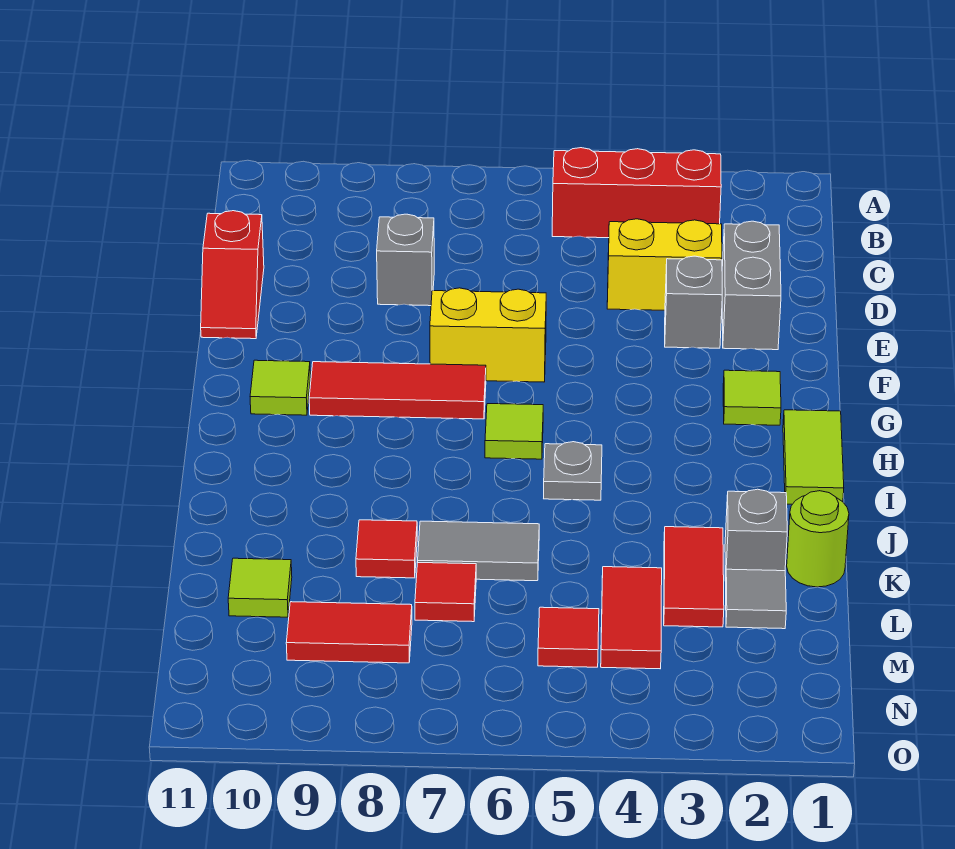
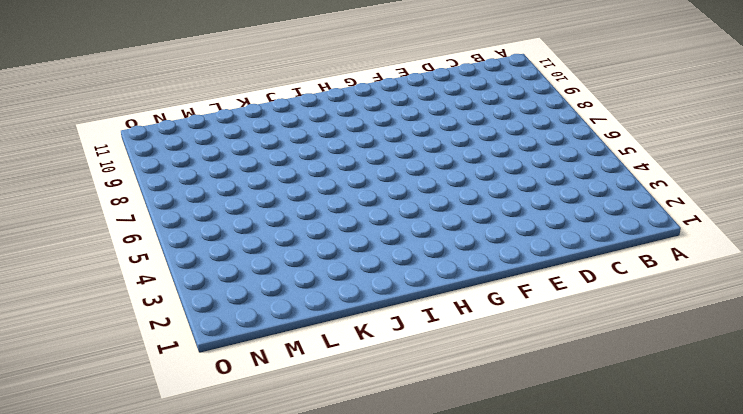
none -> red 1x3 brick [552,148,721,238]
none -> grey 1x2 brick [722,221,781,350]
none -> yellow 1x2 brick [607,219,722,310]

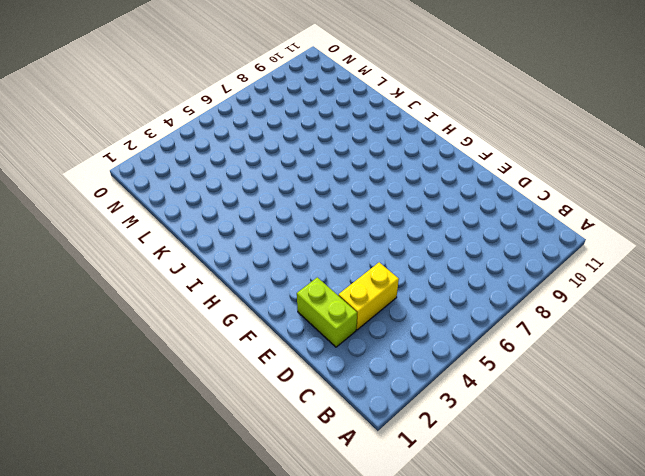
lime 1x2 brick [297,277,357,347] -> grey 1x2 brick [722,221,781,350]
none -> red 1x3 brick [552,148,721,238]
none -> grey 1x1 brick [377,214,434,306]
none -> red 1x2 slope [201,211,264,339]

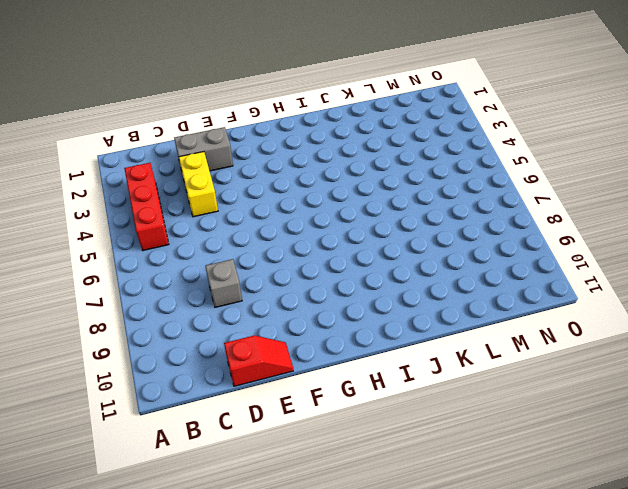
none -> grey 1x1 brick [665,256,722,348]
none -> yellow 1x2 brick [430,288,546,382]
none -> lime 1x1 tile [723,370,781,425]

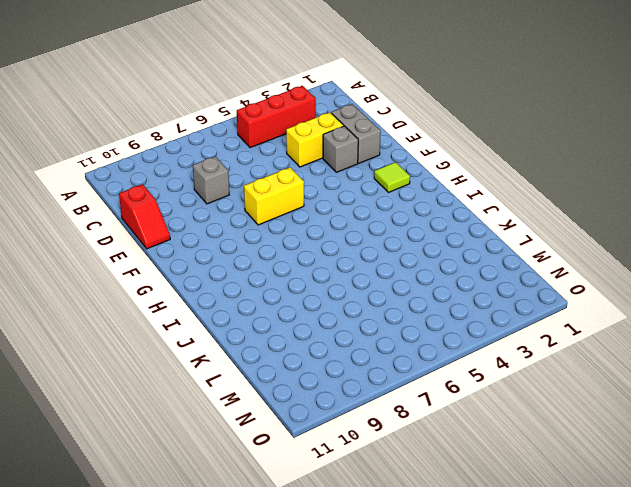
none -> red 1x3 tile [309,362,486,419]
none -> lime 1x1 tile [250,360,310,415]
none -> lime 1x2 tile [783,410,844,504]

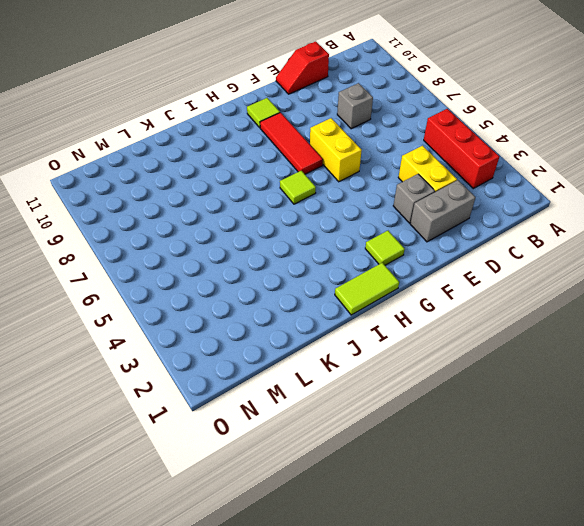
none -> grey 1x1 plate [544,442,602,500]
none -> lime 1x1 round brick [787,491,849,587]
none -> grey 1x1 brick [725,489,787,581]

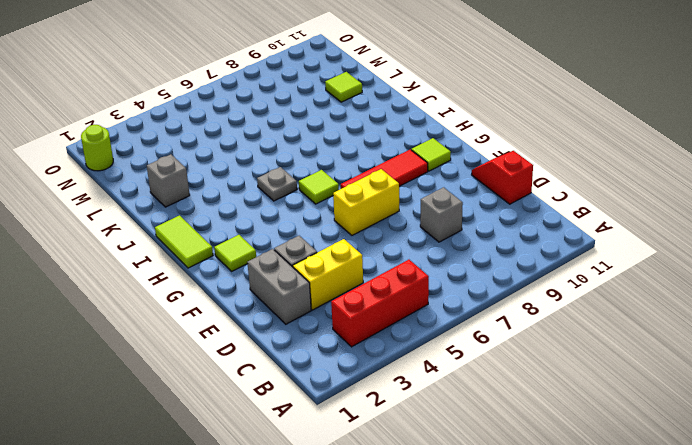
lime 1x1 round brick [81,125,113,171] -> lime 1x1 round brick moved to [787,491,849,587]
none -> red 1x2 tile [664,527,724,627]
none -> grey 1x2 tile [418,521,539,581]
none -> red 1x1 tile [356,520,417,578]

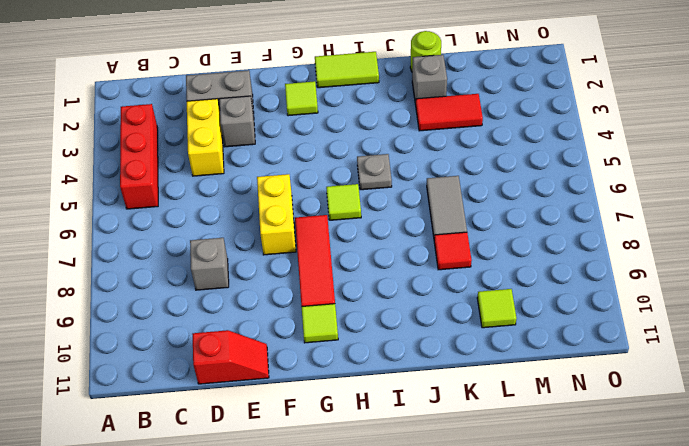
none -> grey 1x1 tile [726,569,786,629]
none -> red 1x2 tile [601,567,662,669]
none -> red 1x1 tile [415,563,476,622]

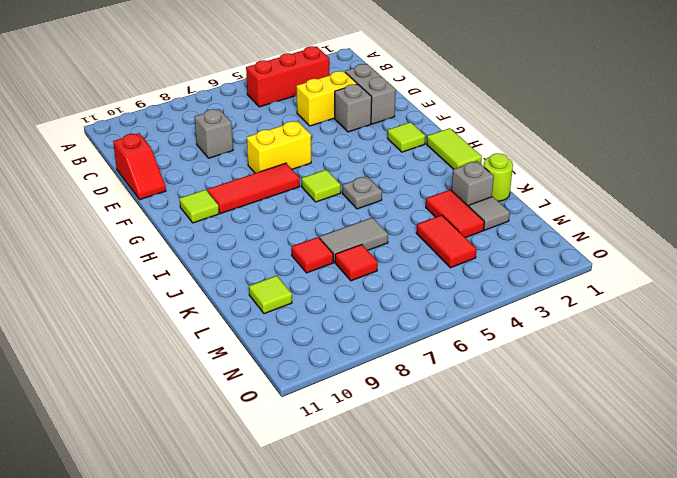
none -> red 1x1 tile [538,607,599,667]
none -> red 1x2 tile [286,602,412,663]

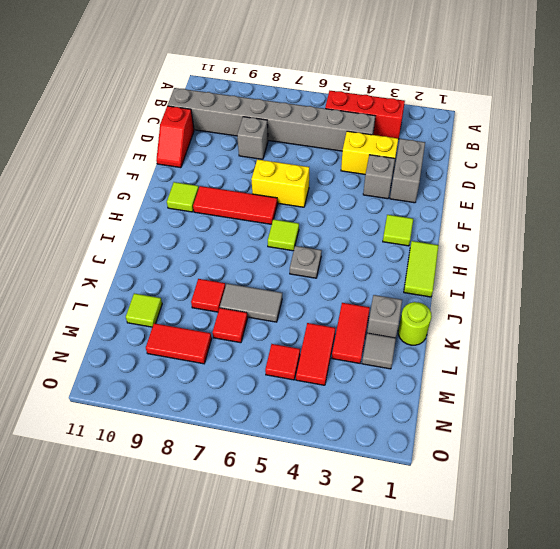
grey 1x8 brick [168,88,375,151] -> none

